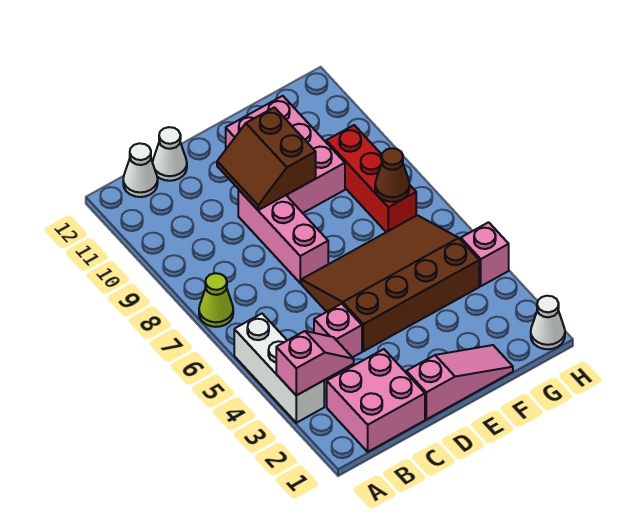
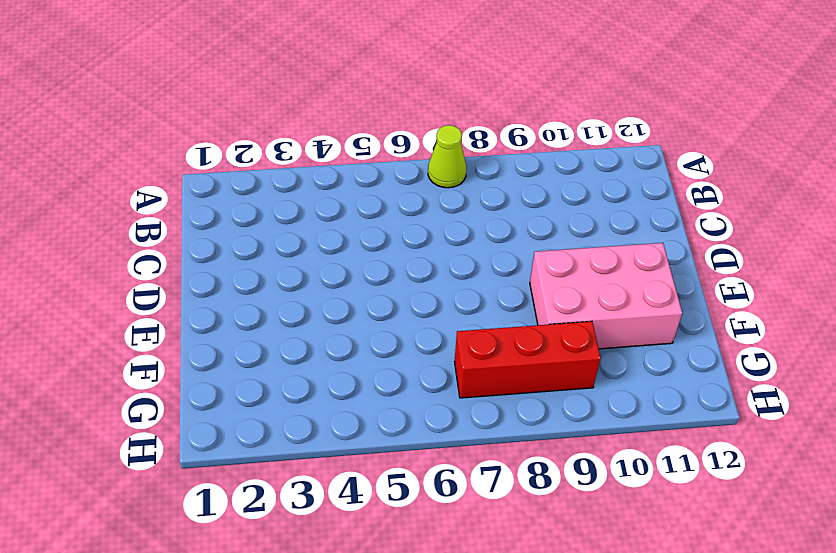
none -> white 1x3 brick [234,314,324,423]
none -> pink 2x2 brick [327,349,425,452]
none -> white 1x1 cone [123,143,158,197]

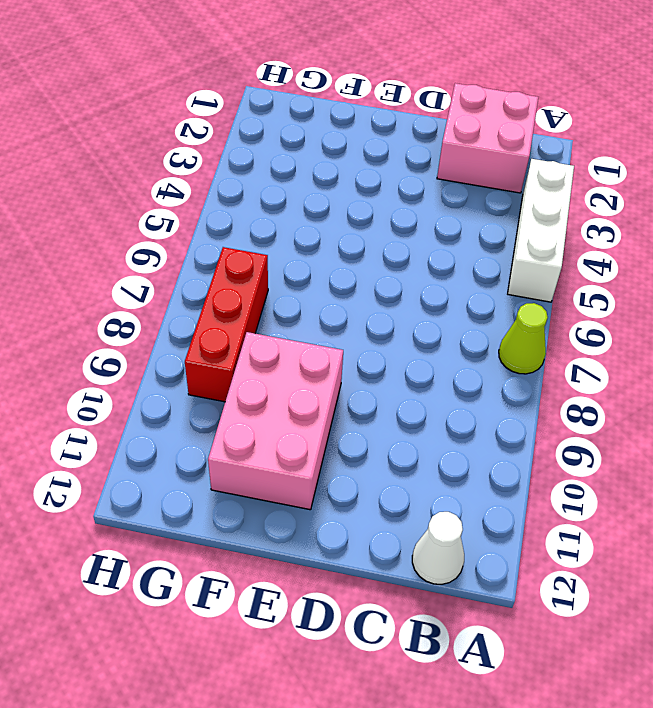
none -> pink 1x1 brick [314,304,362,358]
none -> white 1x1 cone [153,127,187,181]
none -> pink 1x3 slope [406,345,513,419]

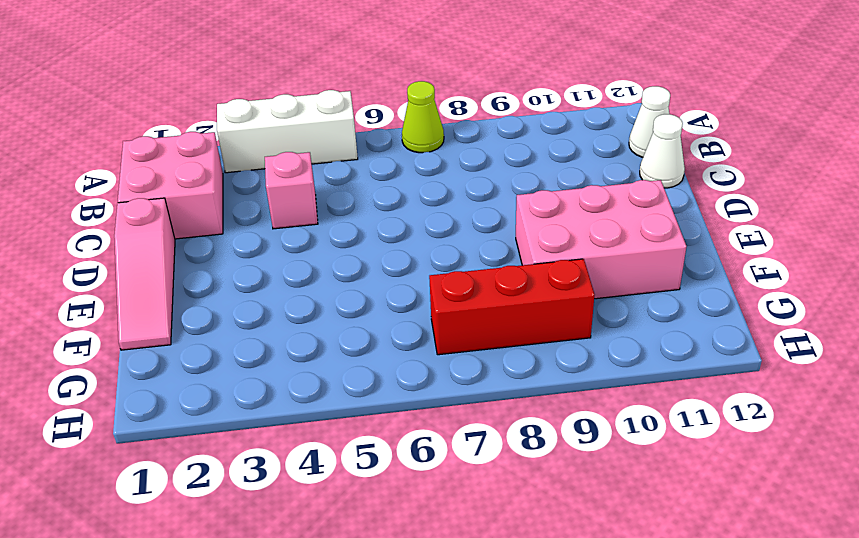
none -> brown 3x4 slope [301,215,479,351]
none -> pink 1x3 brick [238,189,328,283]
none -> white 1x1 cone [531,296,565,349]

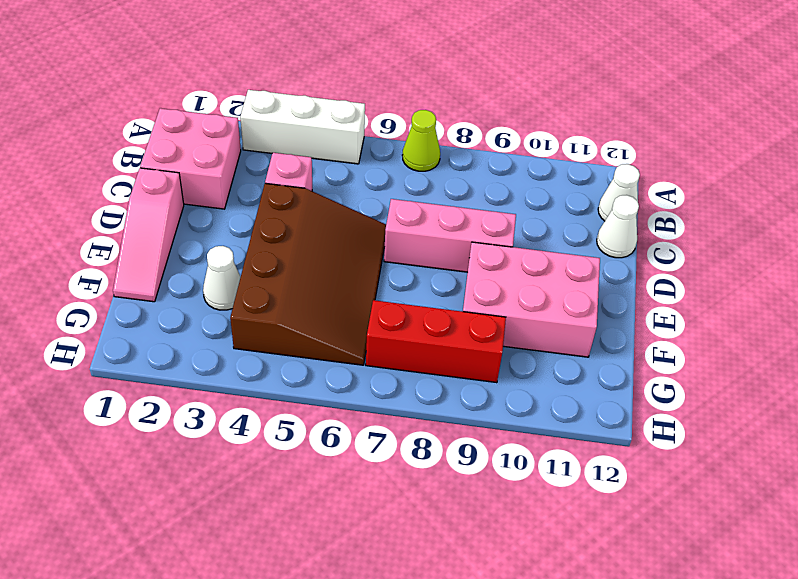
white 1x1 cone [203,246,241,310] -> white 1x1 cone moved to [531,296,565,349]
none -> pink 1x1 brick [461,222,509,286]
none -> pink 1x2 slope [276,331,354,395]
none -> brown 2x2 slope [217,107,316,210]

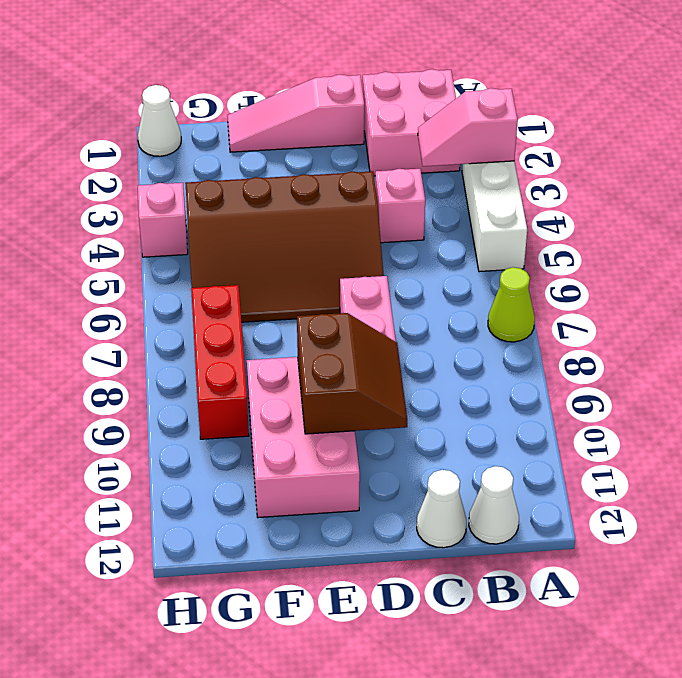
none -> brown 1x1 cone [375,148,410,202]

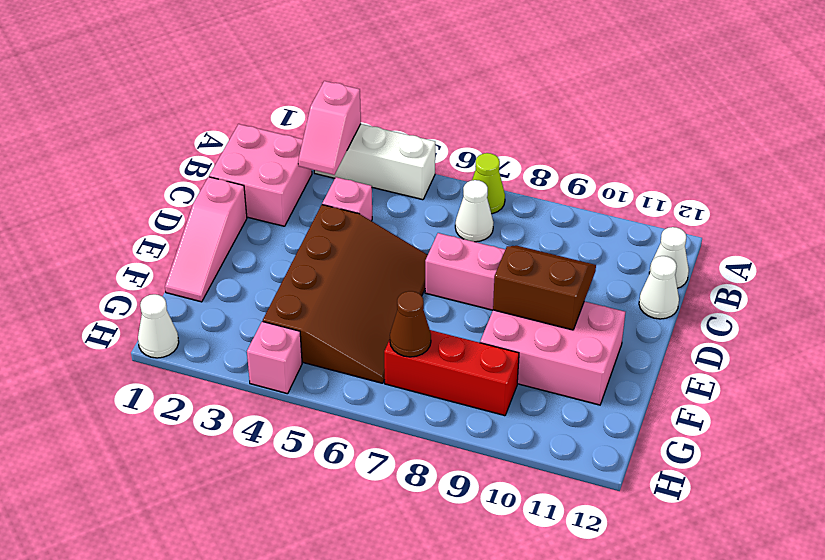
white 1x1 cone [455,180,494,242] -> none

